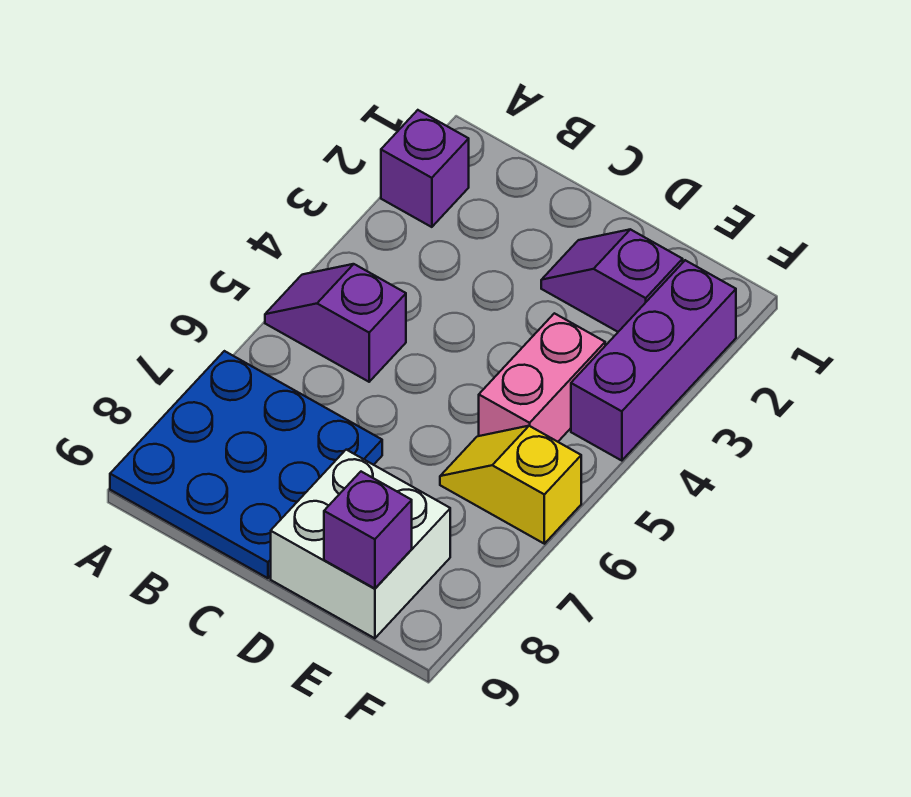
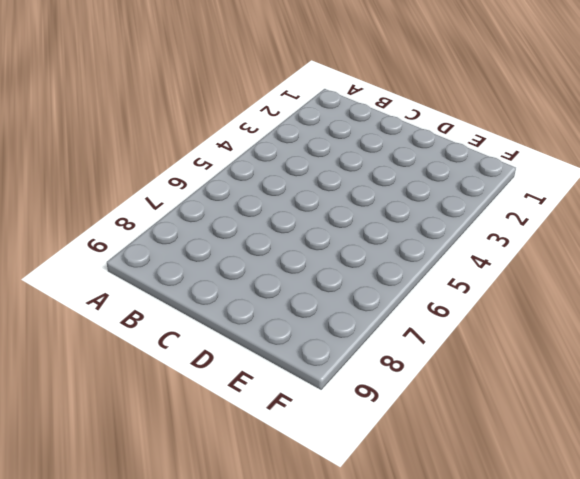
none -> purple 1x1 brick [381,110,469,227]
none -> purple 1x2 slope [265,264,406,382]

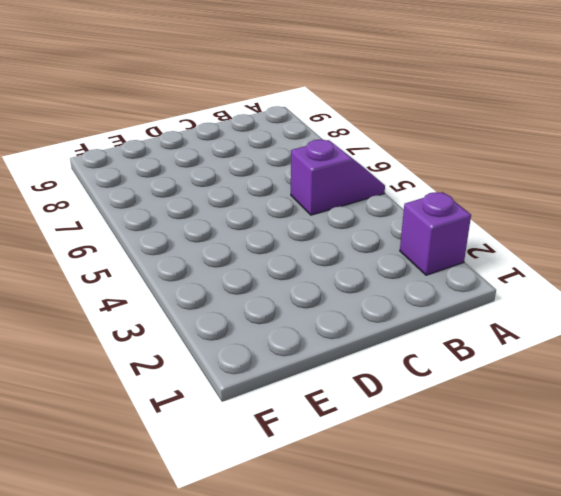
none -> blue 3x3 plate [110,351,382,578]
none -> purple 1x2 slope [541,229,683,332]

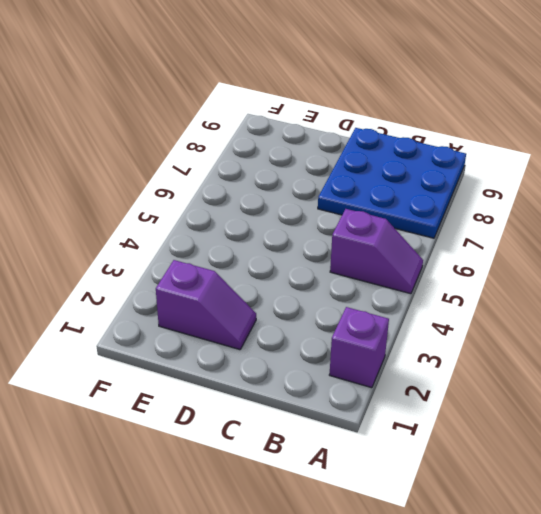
none -> white 2x2 brick [271,450,450,638]
none -> pink 1x2 brick [479,313,605,442]

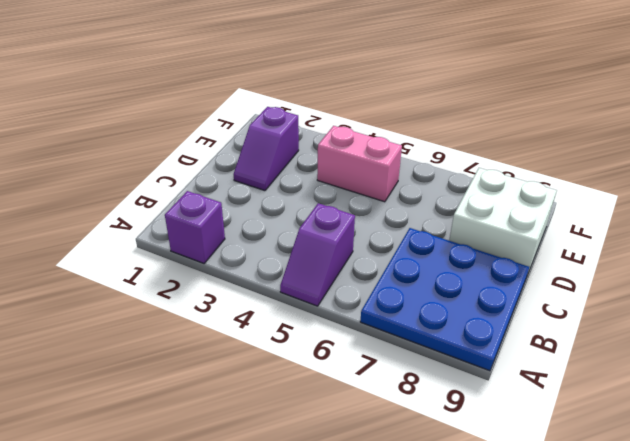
none -> yellow 1x2 slope [440,426,581,544]
none -> purple 1x3 brick [571,260,736,461]

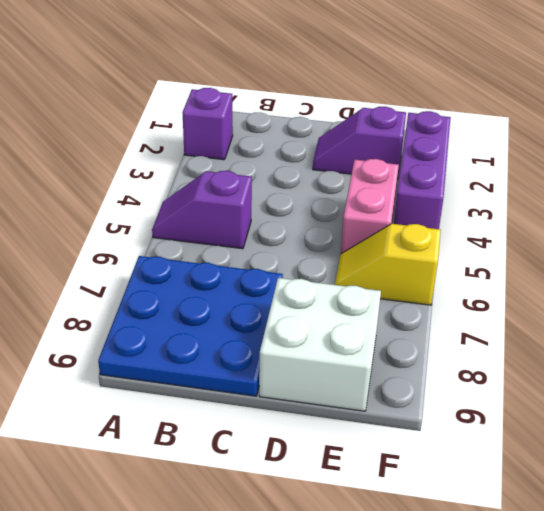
none -> purple 1x1 brick [324,472,412,589]

